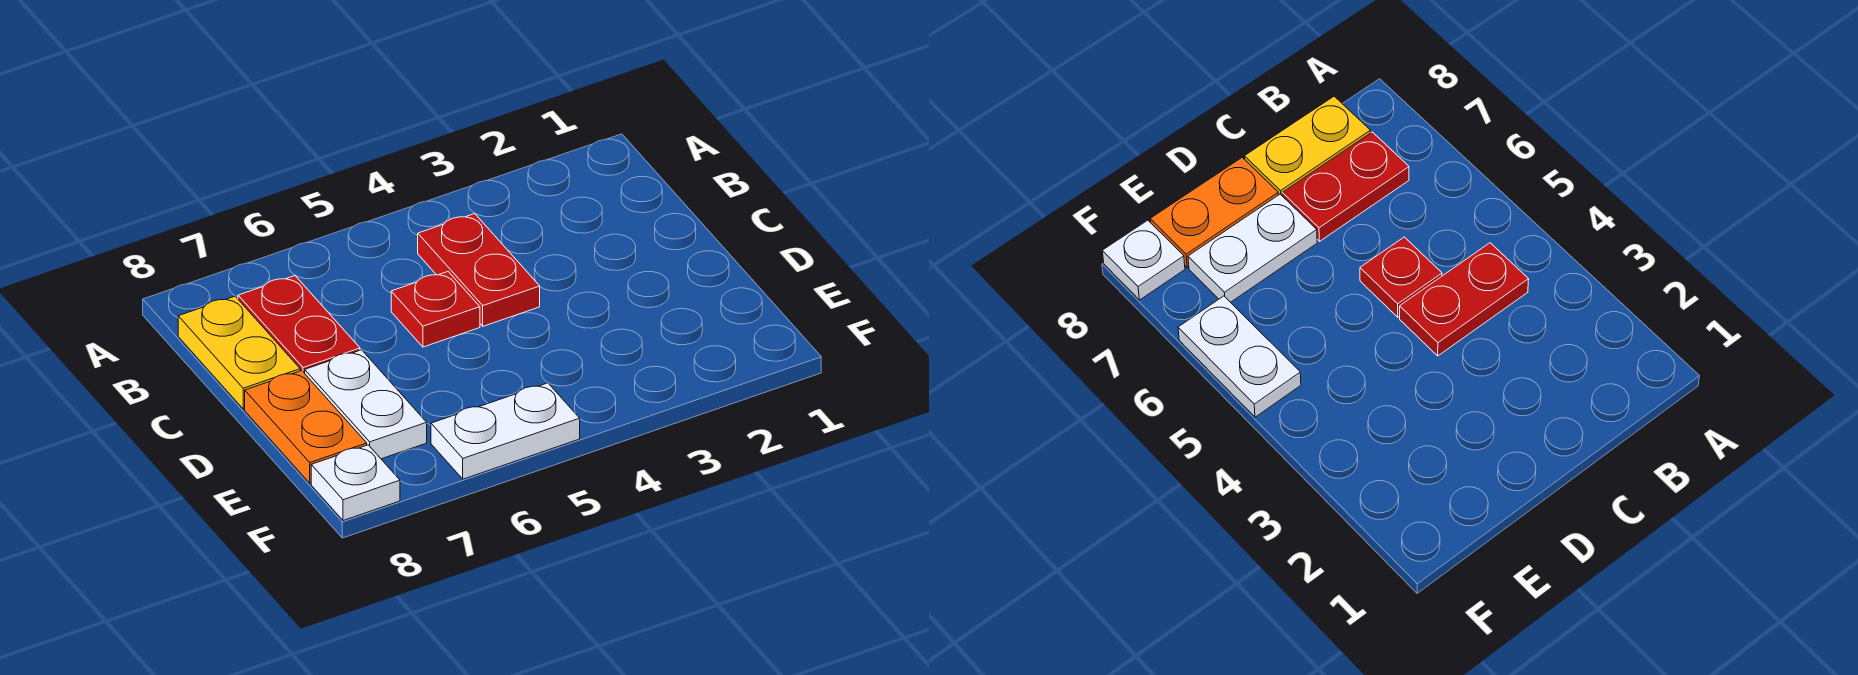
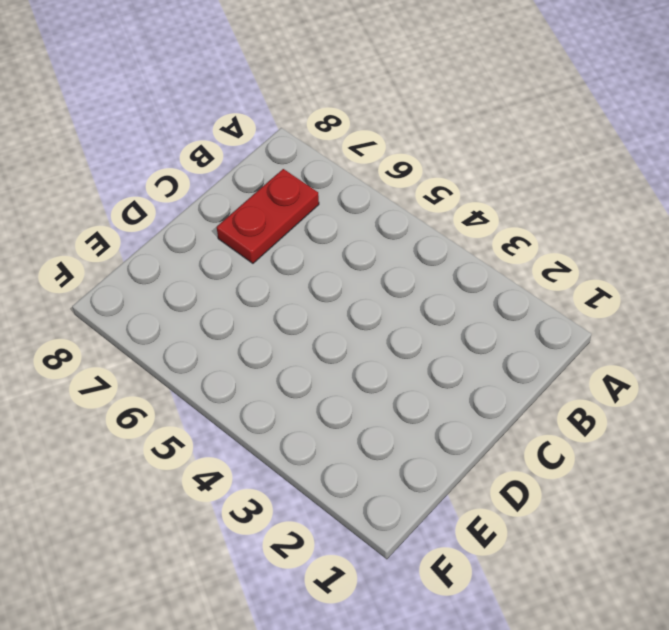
none -> red 1x2 plate [418,214,540,326]
none -> yellow 1x2 plate [178,296,300,409]

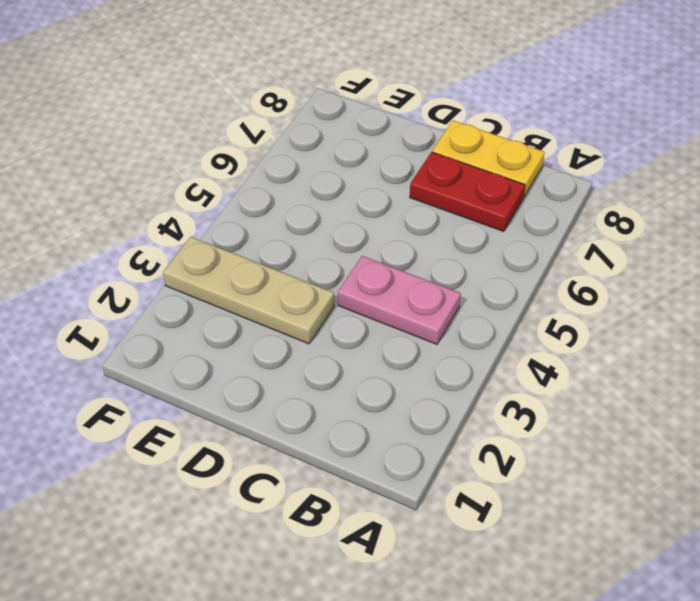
pink 1x2 plate [338,256,461,344] -> red 1x2 plate [418,214,540,326]
tan 1x3 plate [163,237,334,344] -> none
none -> red 1x1 plate [391,272,480,347]
none -> white 1x2 plate [305,350,427,459]

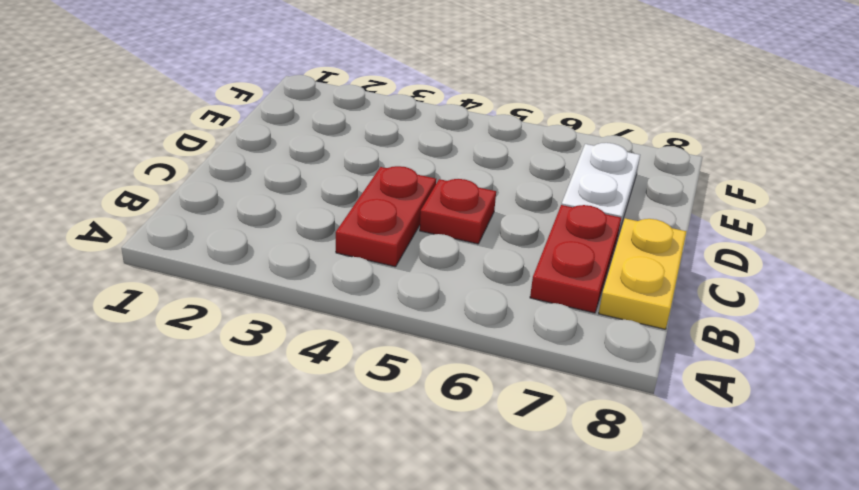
none -> orange 1x2 plate [245,371,367,483]
none -> white 1x2 plate [431,383,580,479]

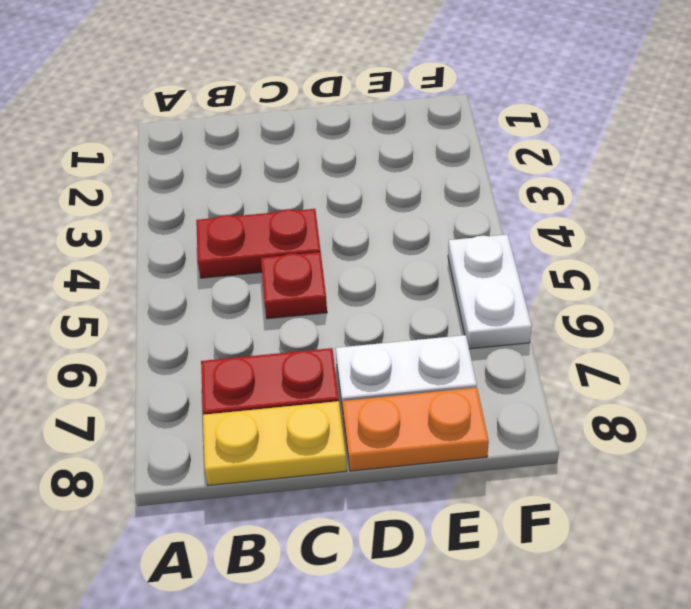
none -> white 1x1 plate [311,445,400,521]

